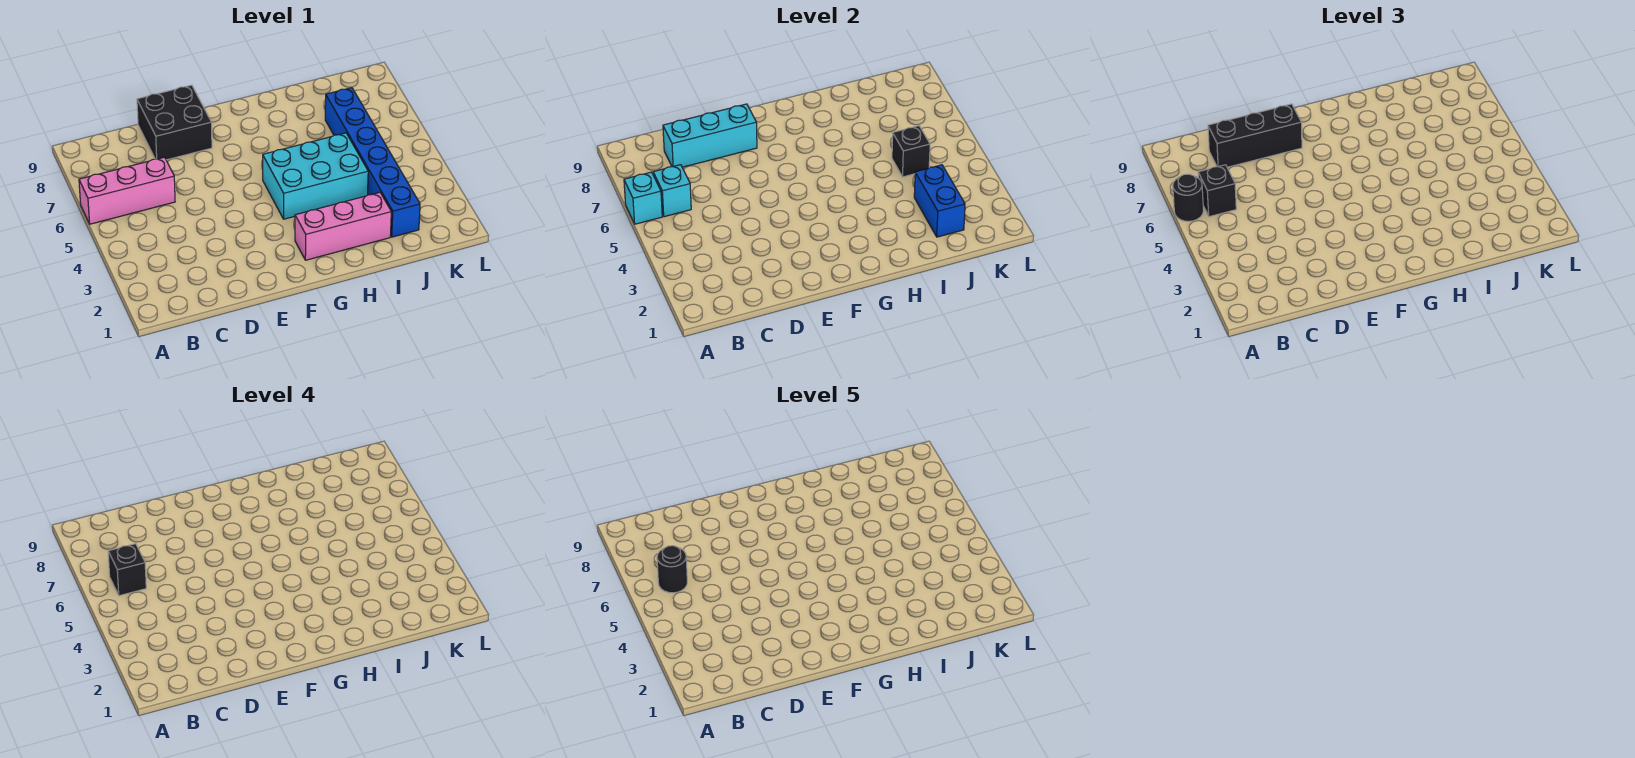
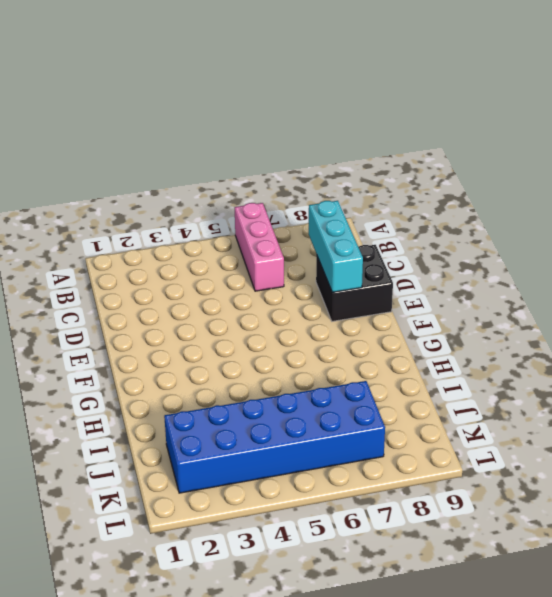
blue 2x6 brick [164,381,385,493] -> blue 1x6 brick [325,88,420,237]
none -> pink 1x3 brick [295,192,391,260]
none -> cyan 2x3 brick [263,133,368,219]
none -> cyan 1x1 brick [624,172,662,224]

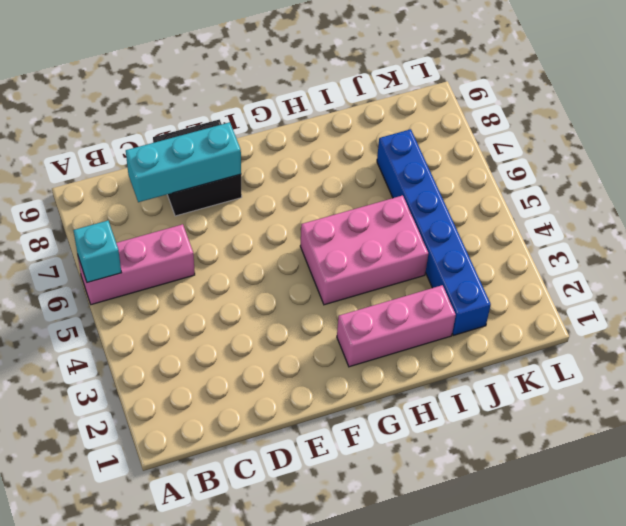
pink 2x3 brick [300,195,428,305] -> cyan 2x3 brick [263,133,368,219]
none -> cyan 1x1 brick [653,165,691,217]
none -> blue 1x2 brick [914,165,965,237]
none -> black 1x1 brick [892,126,930,177]

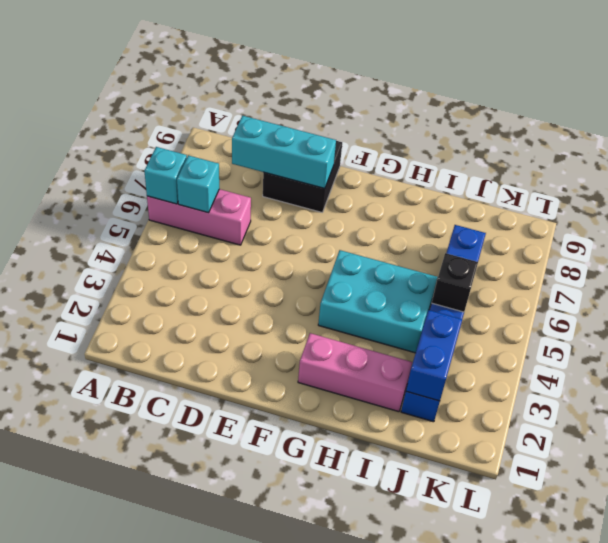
none -> black 1x1 round brick [1173,174,1203,221]
none -> black 1x1 brick [1198,165,1236,217]
none -> black 1x3 brick [1208,104,1302,167]

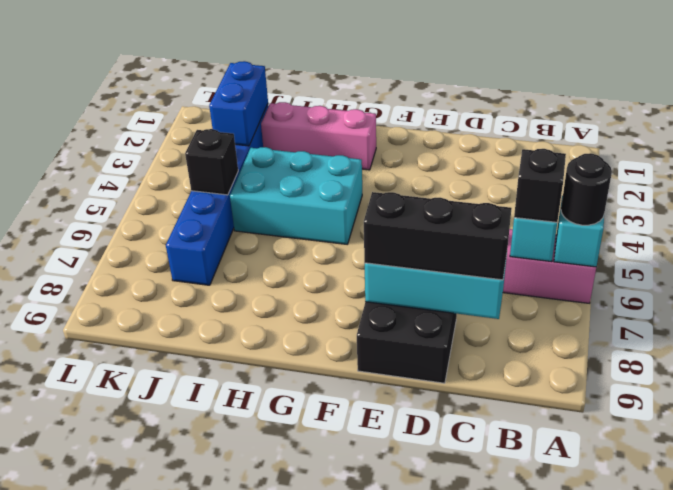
none -> black 1x1 brick [108,544,146,596]
none -> black 1x1 round brick [657,546,687,593]

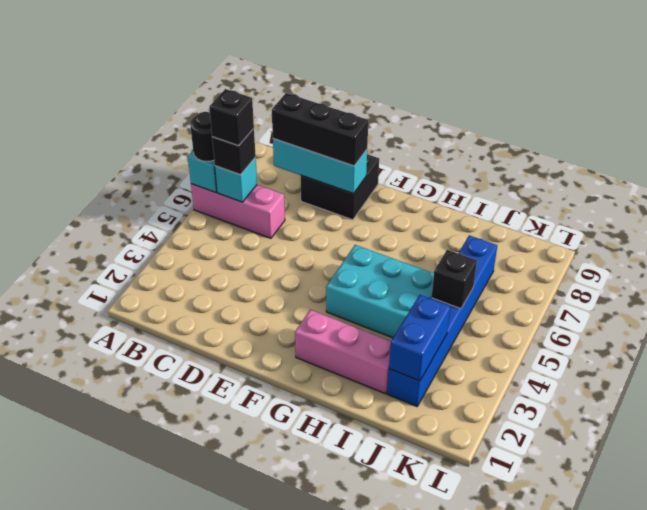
none -> black 1x1 round brick [657,546,687,593]

